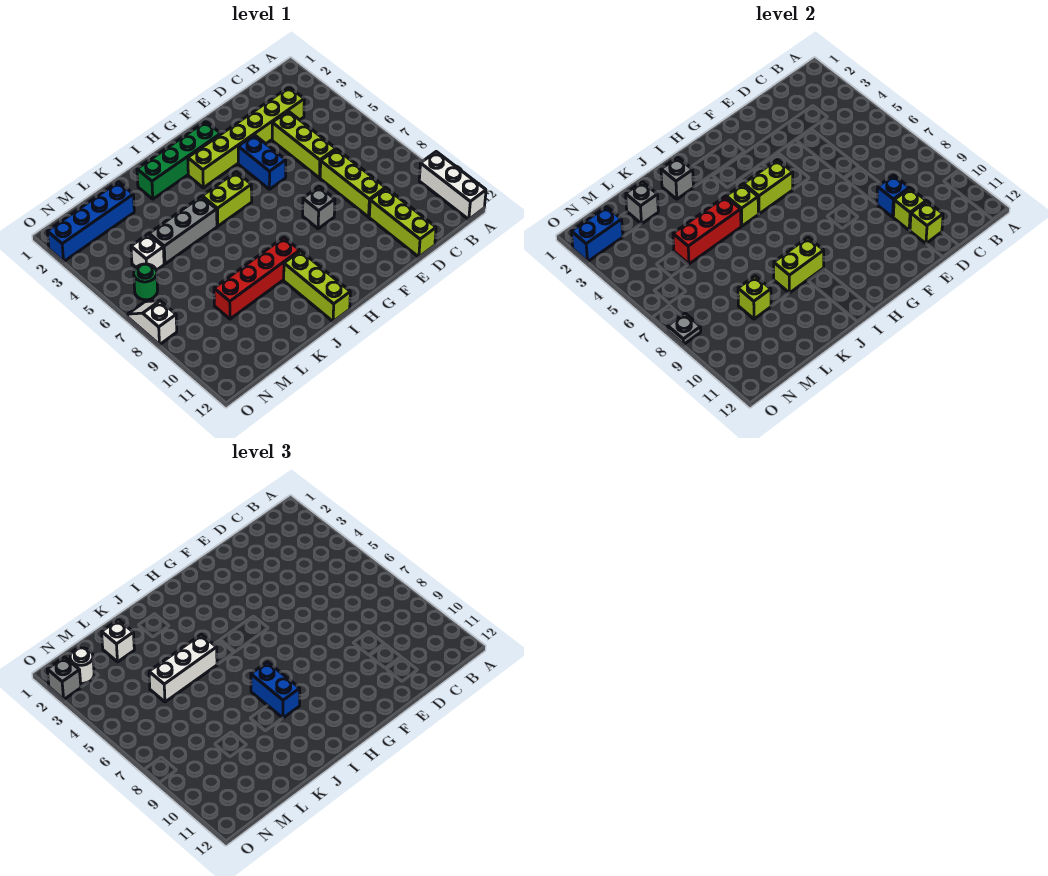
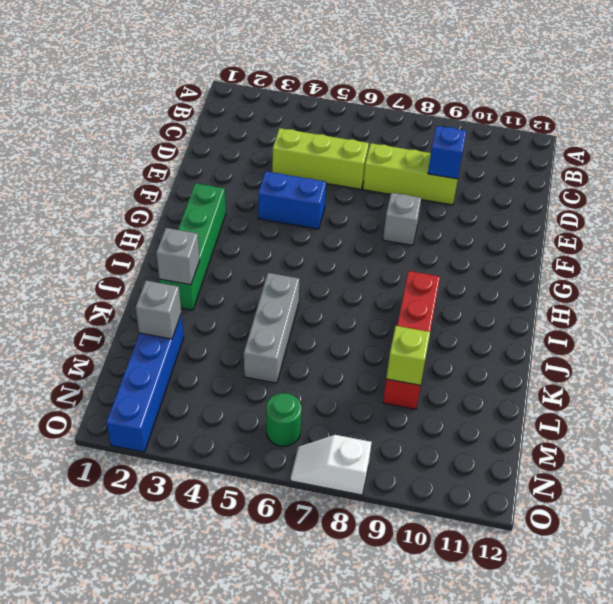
none -> white 1x3 brick [419,152,486,219]
none -> lime 1x6 brick [188,87,304,188]
none -> lime 1x3 brick [369,188,436,257]
none -> lime 1x2 brick [202,172,252,226]

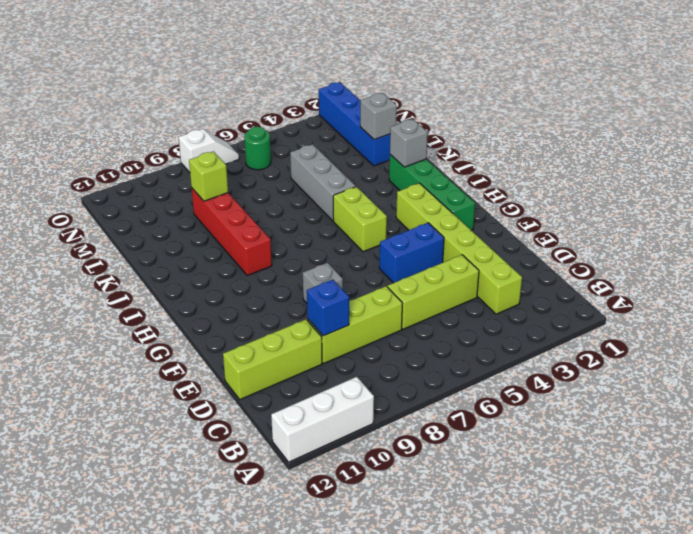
none -> lime 1x3 brick [284,251,350,321]
none -> white 1x1 brick [131,234,164,270]
none -> lime 1x1 brick [893,188,926,230]
none -> lime 1x1 brick [910,201,943,243]

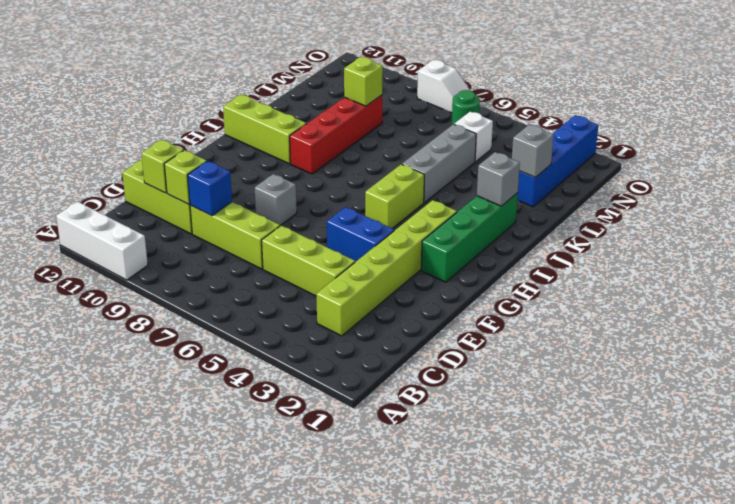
none -> lime 1x2 brick [744,160,793,214]
none -> lime 1x1 brick [726,184,758,226]
none -> lime 1x2 brick [774,238,824,293]
none -> red 1x3 brick [673,197,741,264]

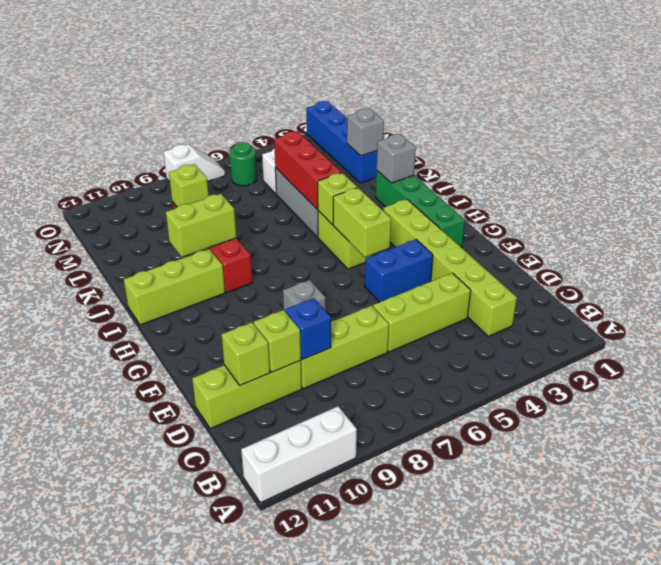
lime 1x2 brick [166,194,236,257] -> lime 1x2 brick turned to [774,238,824,293]
none -> blue 1x2 brick [571,207,623,261]
none -> grey 1x1 plate [668,313,701,345]
none -> blue 1x2 brick [251,662,300,718]
none -> white 1x3 brick [149,635,217,702]

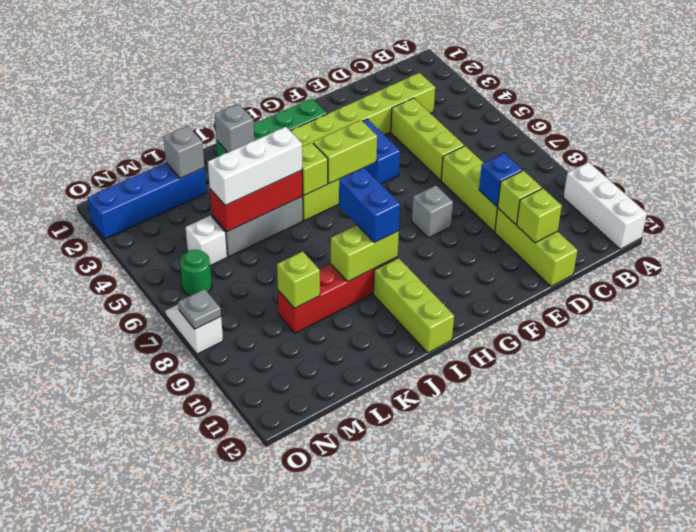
none -> blue 1x2 brick [571,207,623,261]
none -> white 1x1 brick [102,620,134,662]
none -> white 1x1 round brick [70,648,94,683]
none -> grey 1x1 brick [47,657,81,699]

